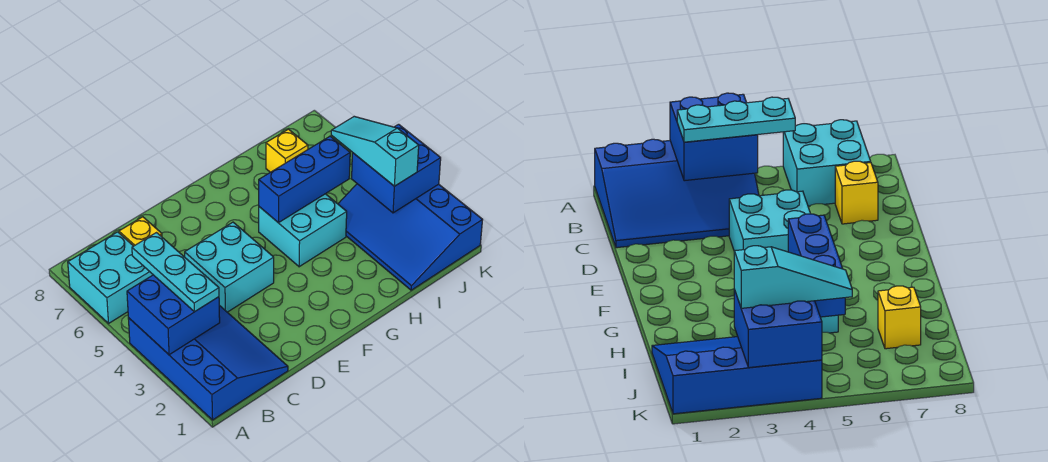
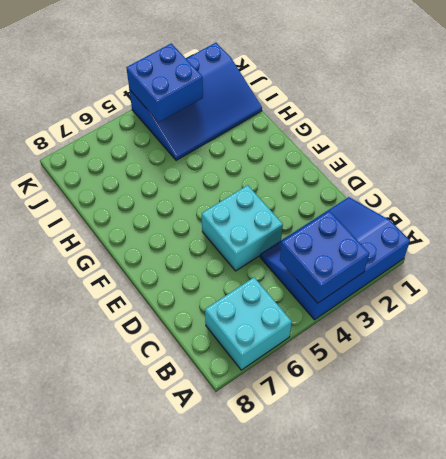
none -> yellow 1x1 brick [119,217,162,246]
none -> cyan 2x2 brick [259,194,347,267]
none -> yellow 1x1 brick [266,129,308,172]

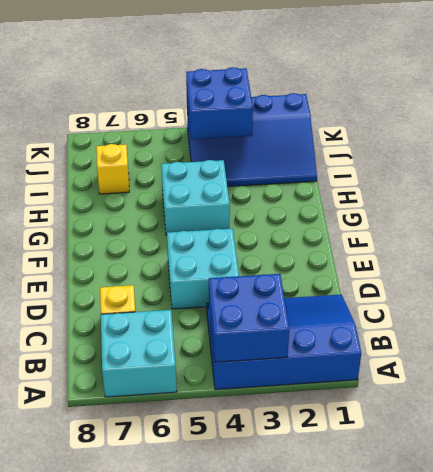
none -> blue 1x3 brick [259,136,350,223]
none -> cyan 1x3 plate [132,233,219,312]
none -> cyan 1x3 slope [331,116,419,186]

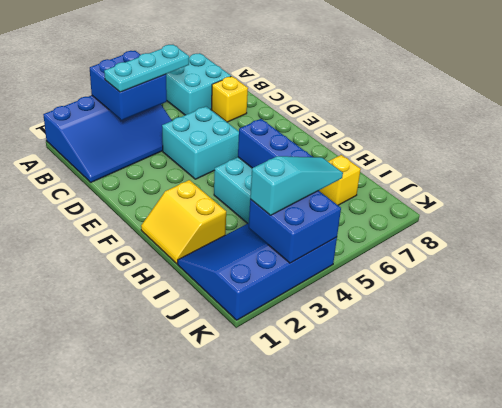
yellow 2x2 slope [141,180,226,264] -> none

